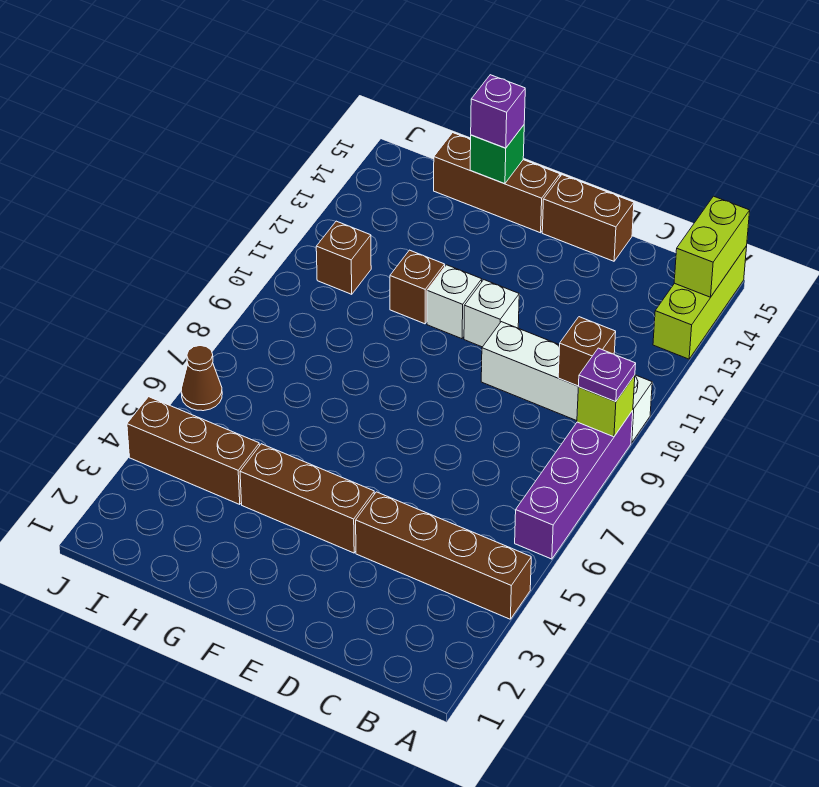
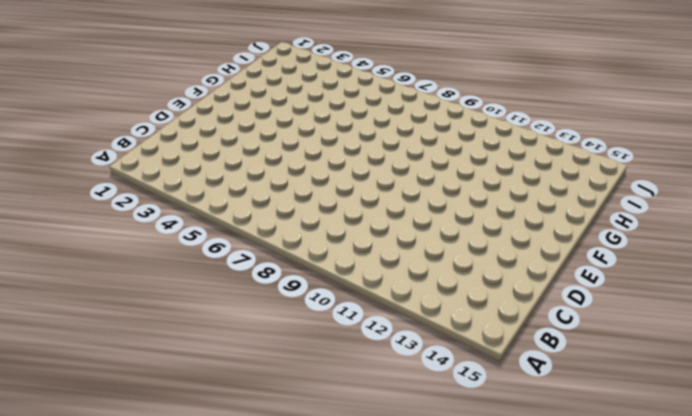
none -> brown 1x4 brick [356,492,531,619]
none -> purple 1x4 brick [515,411,633,559]
none -> white 1x4 brick [481,322,652,443]

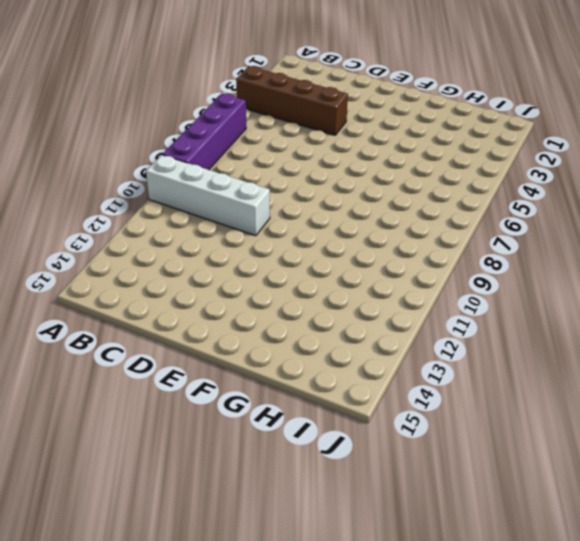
none -> lime 1x3 brick [653,246,747,359]
none -> brown 1x2 brick [542,175,634,261]
none -> brown 1x3 brick [240,444,374,553]

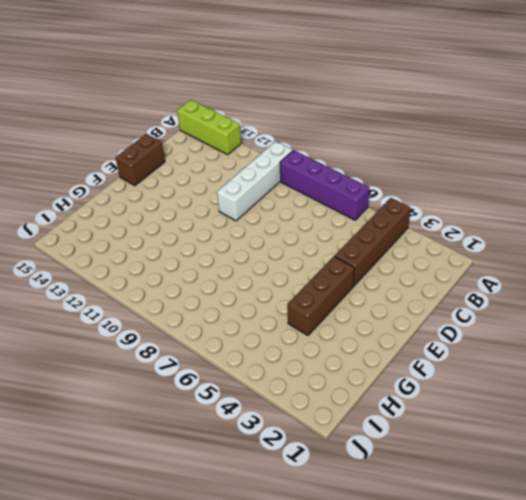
none -> white 1x1 brick [464,280,519,347]
none -> white 1x1 brick [427,265,482,339]
none -> brown 1x3 brick [434,133,560,233]

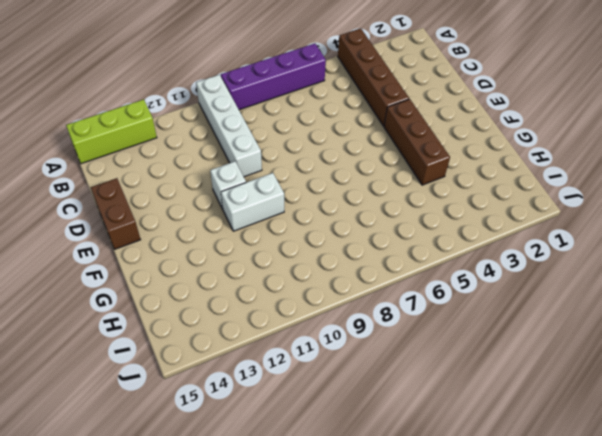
white 1x2 brick [221,173,284,231] -> white 1x1 brick [427,265,482,339]
none -> brown 1x3 brick [434,133,560,233]
none -> brown 1x1 brick [390,250,445,324]
none -> brown 1x3 brick [127,397,260,505]

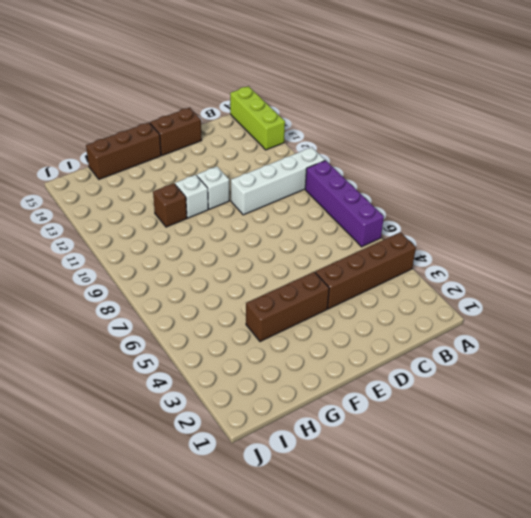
none -> brown 1x3 brick [127,397,260,505]
none -> brown 1x1 brick [316,221,371,294]
none -> brown 1x1 cone [181,346,222,411]

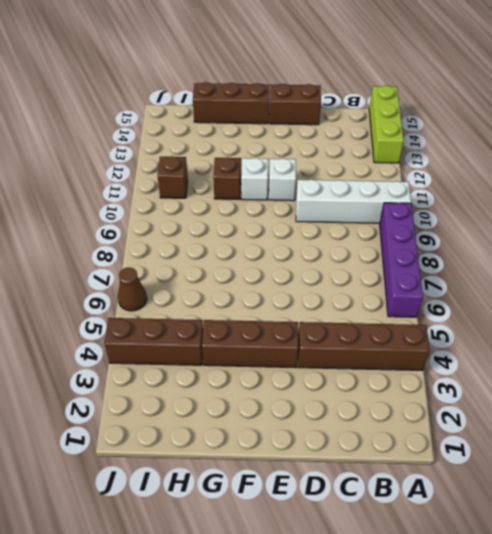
none -> lime 1x1 brick [577,375,635,437]
none -> lime 1x2 brick [674,196,750,297]
none -> brown 1x1 brick [558,317,616,386]

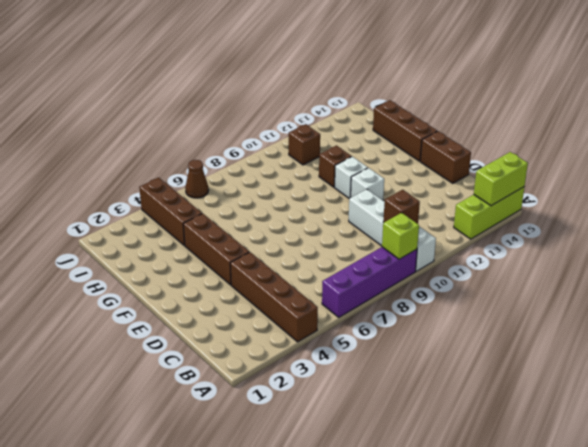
none -> green 1x1 brick [470,125,524,184]
none -> purple 1x1 plate [578,348,636,402]
none -> purple 1x1 brick [471,75,525,148]

